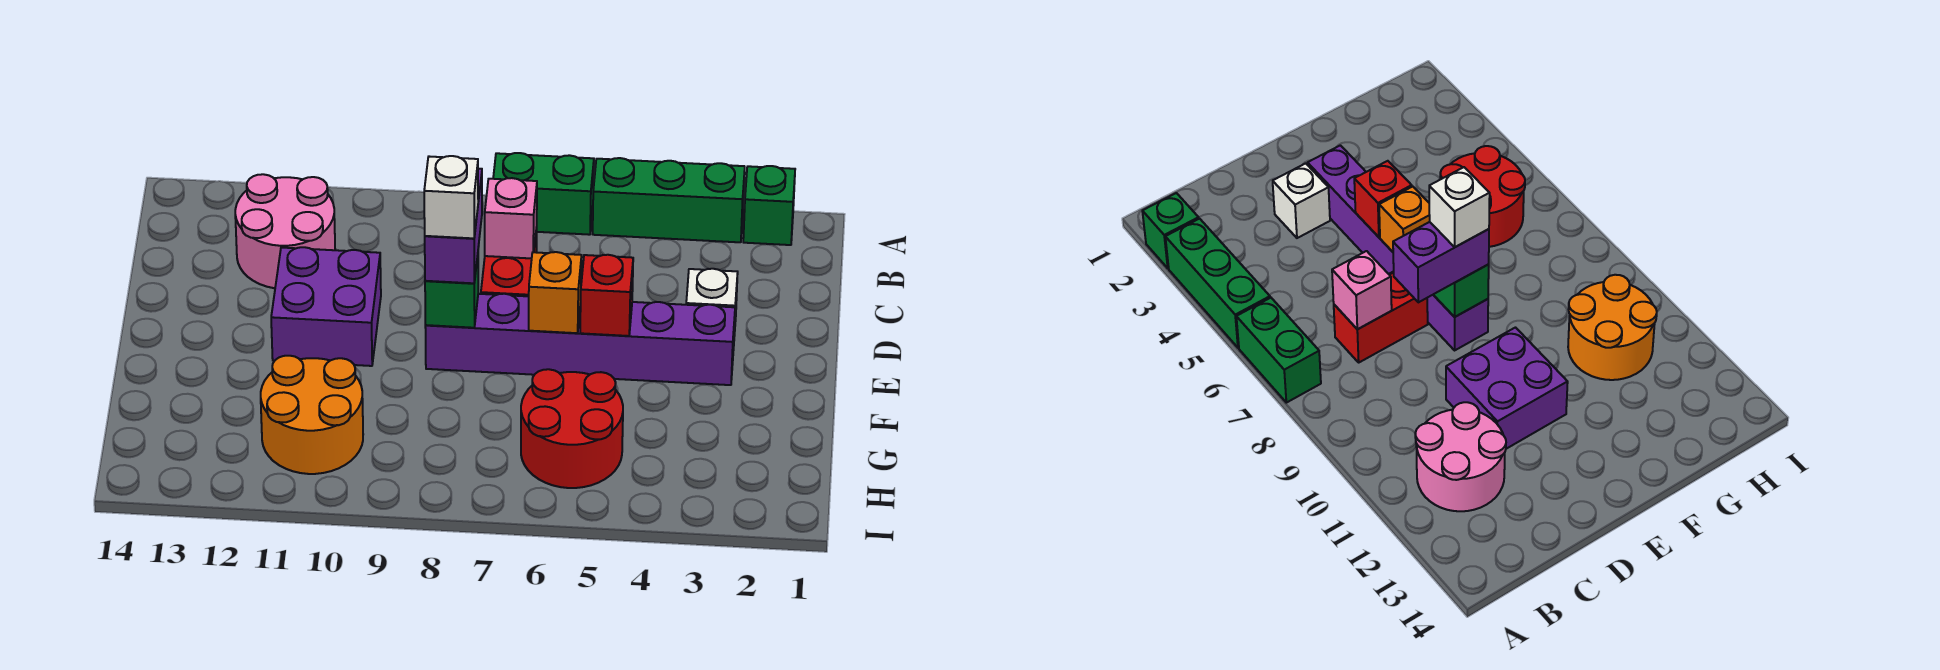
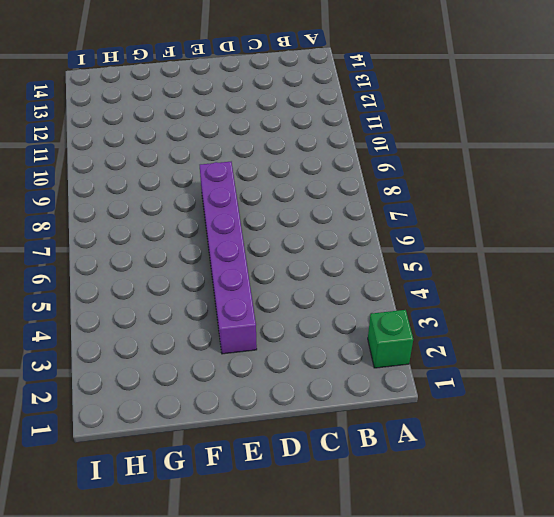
none -> green 1x3 brick [593,158,745,242]
none -> green 1x2 brick [493,153,594,235]
none -> pink 2x2 round brick [235,174,335,288]

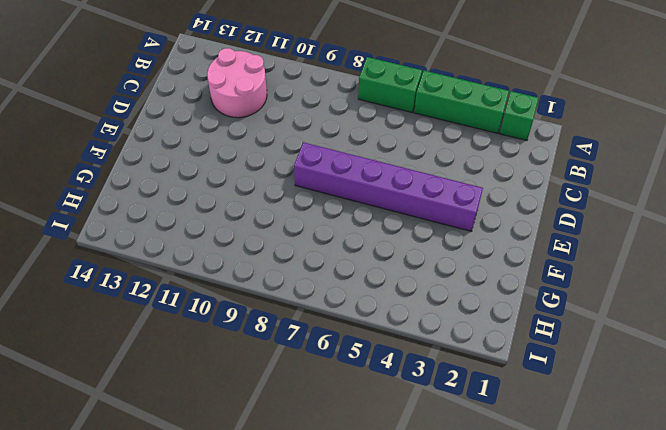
none -> red 1x2 brick [481,228,537,296]
none -> white 1x1 brick [686,269,738,336]
none -> purple 2x2 brick [271,247,381,366]

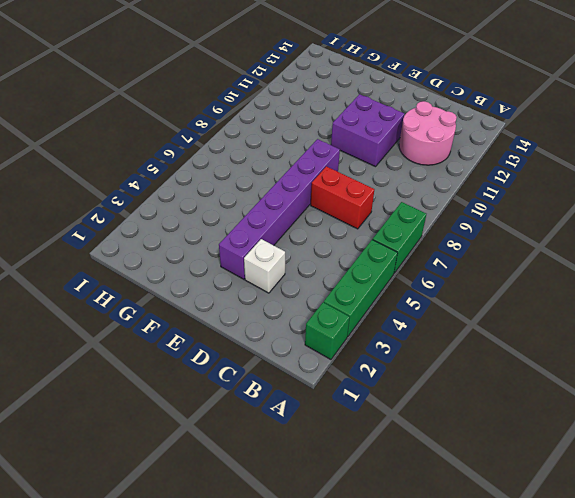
none -> red 2x2 round brick [521,369,623,488]
none -> orange 2x2 round brick [261,356,363,474]
none -> pink 1x1 brick [485,178,537,258]

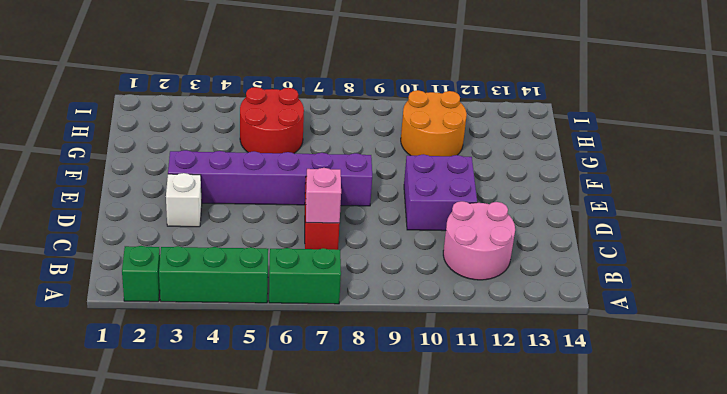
none -> red 1x1 brick [580,255,633,336]
none -> orange 1x1 brick [529,252,582,333]
none -> green 1x1 brick [425,256,478,328]

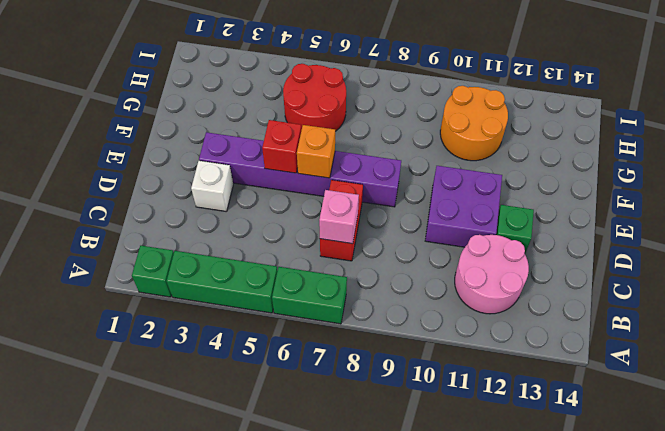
green 1x1 brick [496,205,534,253] -> green 1x1 brick moved to [425,256,478,328]
none -> purple 1x2 brick [425,169,482,283]
none -> white 1x1 brick [424,156,478,238]

